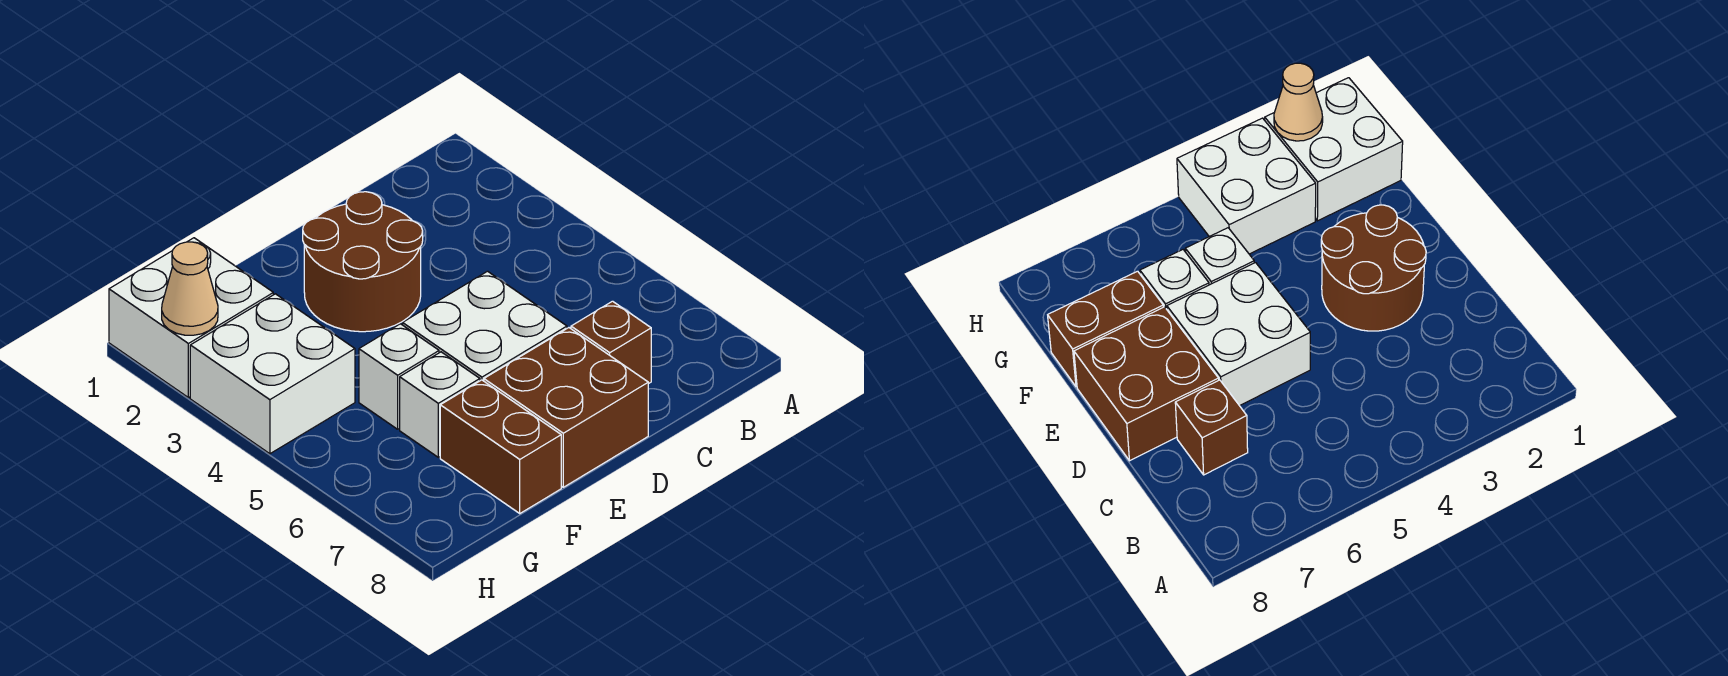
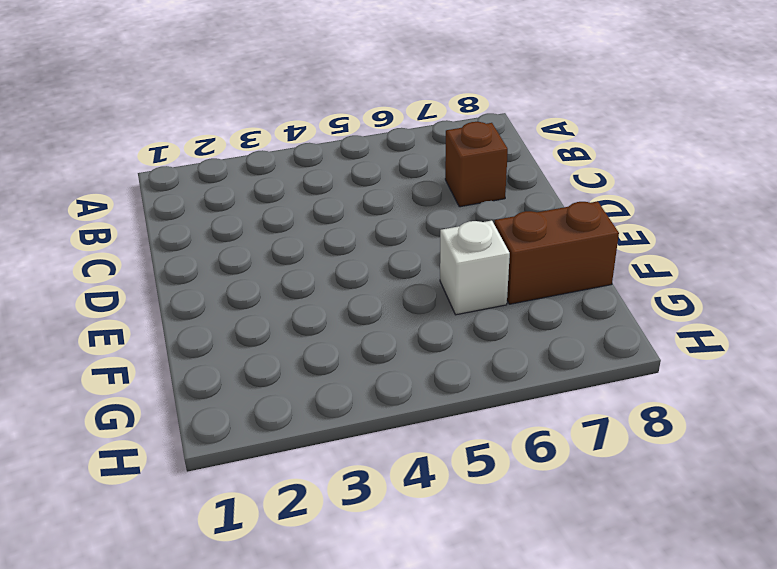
none -> brown 2x2 round brick [303,192,423,332]
none -> white 2x2 brick [403,271,567,381]

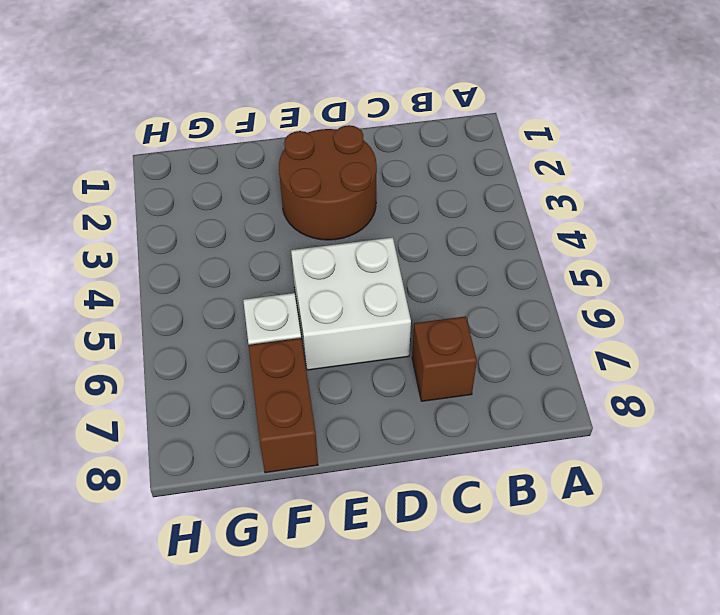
none -> brown 2x2 brick [484,328,648,487]
none -> white 1x1 brick [359,324,439,429]

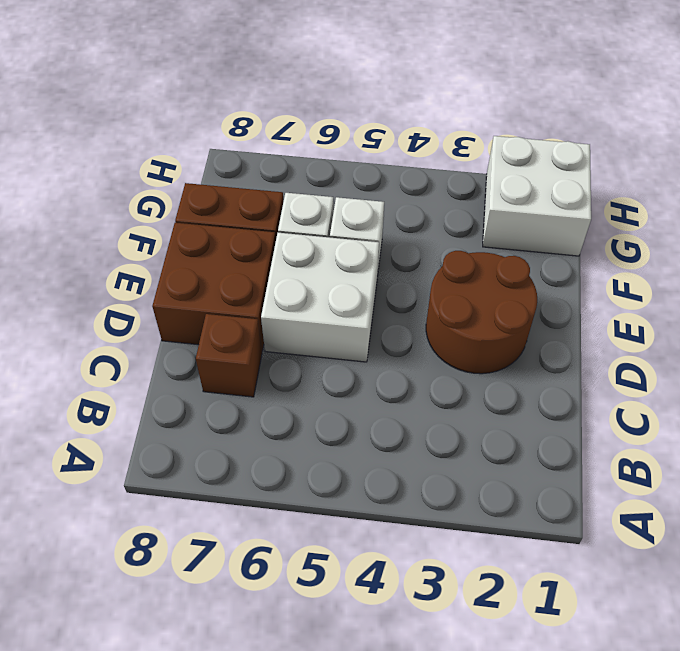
none -> white 2x2 brick [190,294,355,454]
none -> tan 1x1 cone [162,242,218,335]

